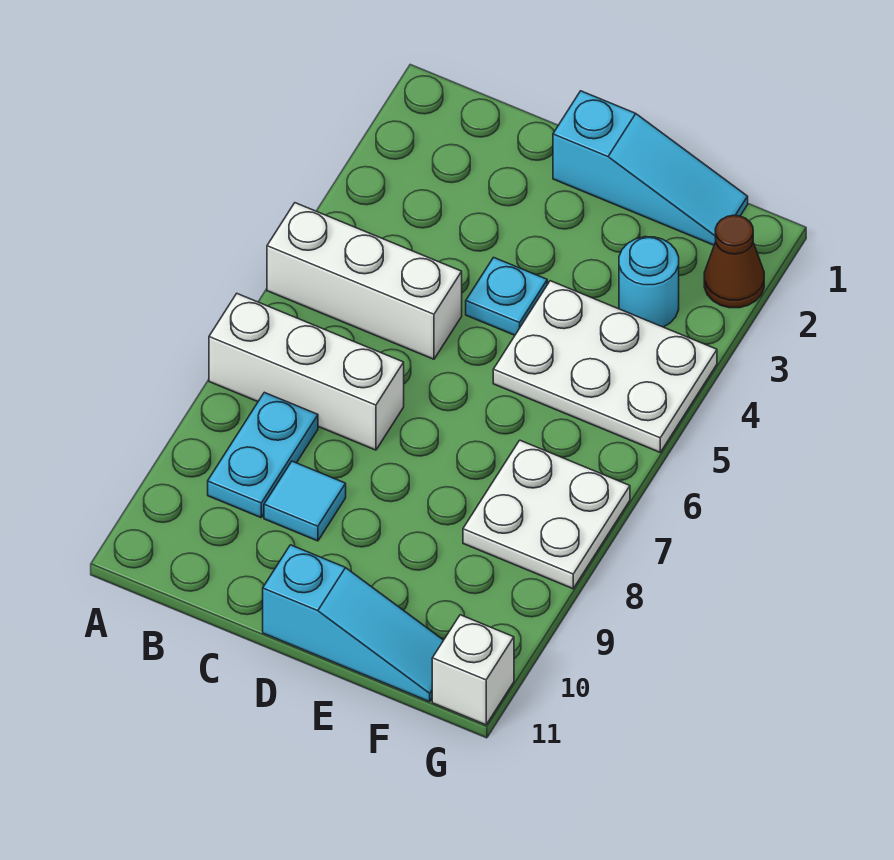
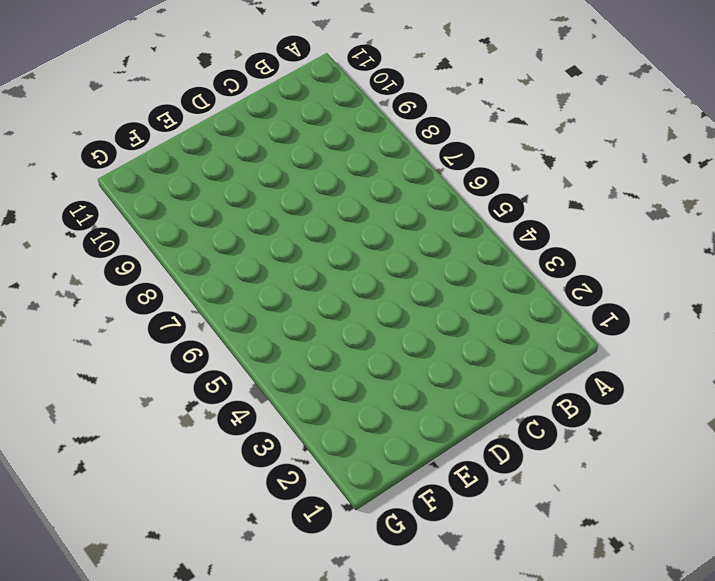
none -> white 1x3 brick [267,203,462,359]
none -> white 1x3 brick [209,294,404,450]
none -> cyan 1x2 plate [208,392,318,518]

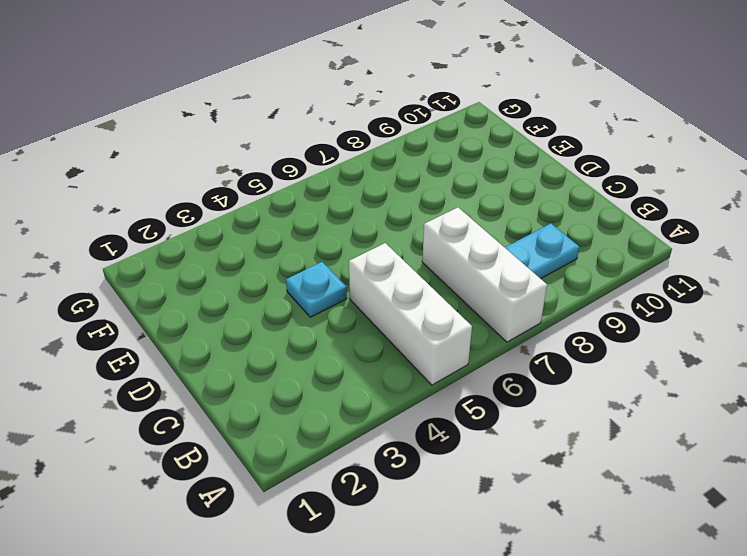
none -> cyan 1x1 tile [264,461,346,541]
none -> cyan 1x3 slope [553,91,748,245]
none -> cyan 1x3 slope [263,545,443,702]

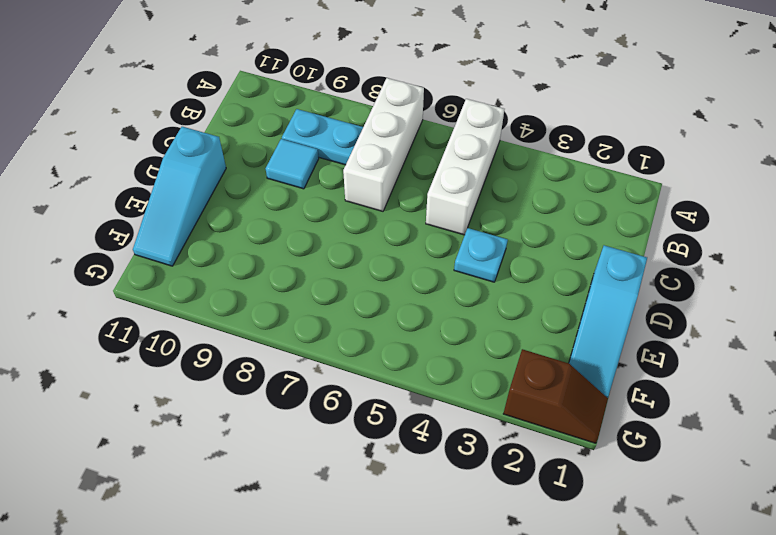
brown 1x2 slope [503,349,608,443] -> brown 1x1 cone [704,215,764,308]
none -> white 2x3 plate [493,281,717,452]
none -> cyan 1x1 round brick [619,237,679,327]
none -> white 2x2 plate [463,440,630,589]

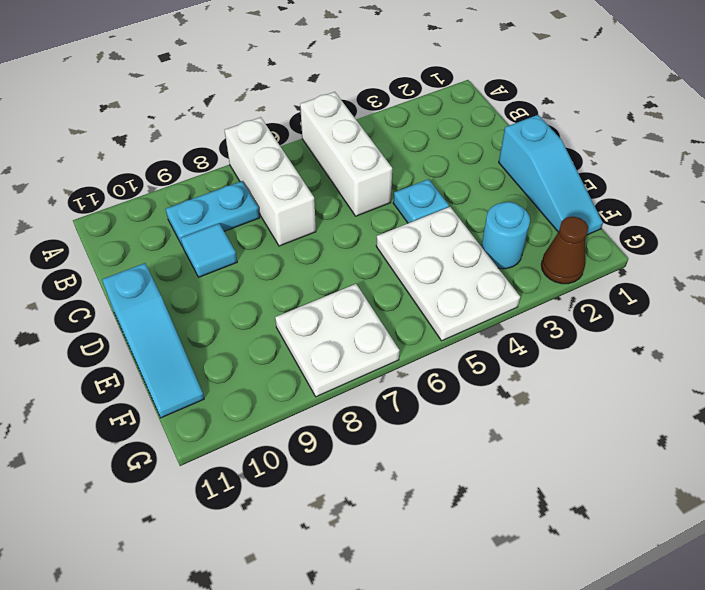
none -> white 1x1 brick [432,615,514,725]

